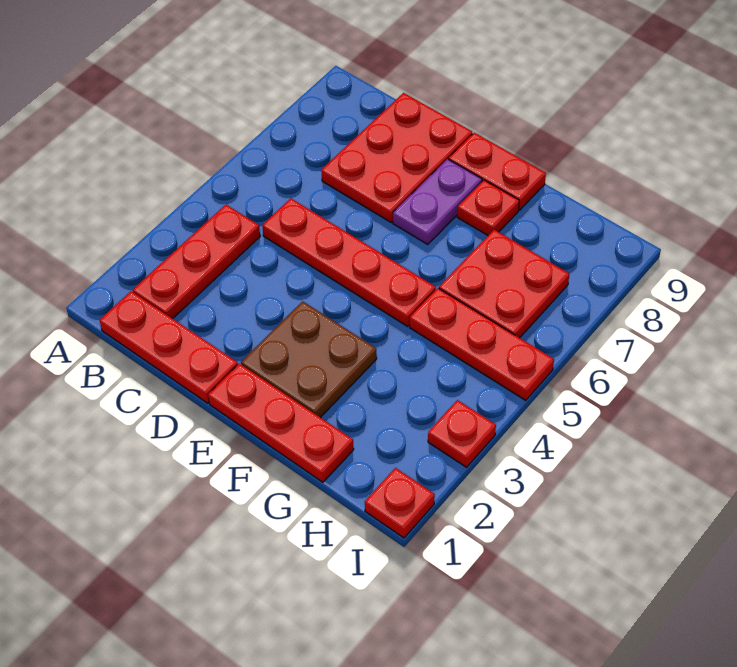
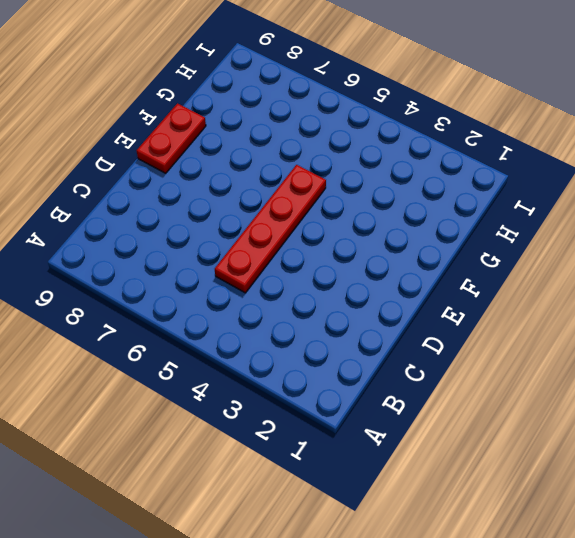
none -> red 1x3 plate [100,291,238,403]
none -> red 1x3 plate [133,205,260,319]
none -> red 2x3 plate [321,93,472,222]

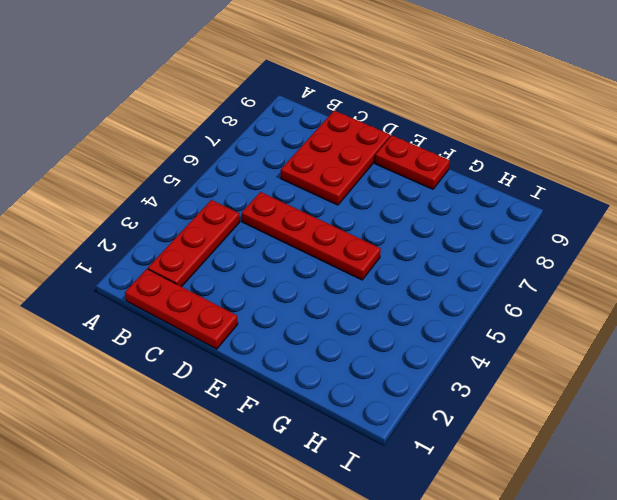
none -> red 1x3 plate [208,364,354,482]
none -> brown 2x2 plate [241,301,377,418]
none -> purple 1x2 plate [393,159,482,245]

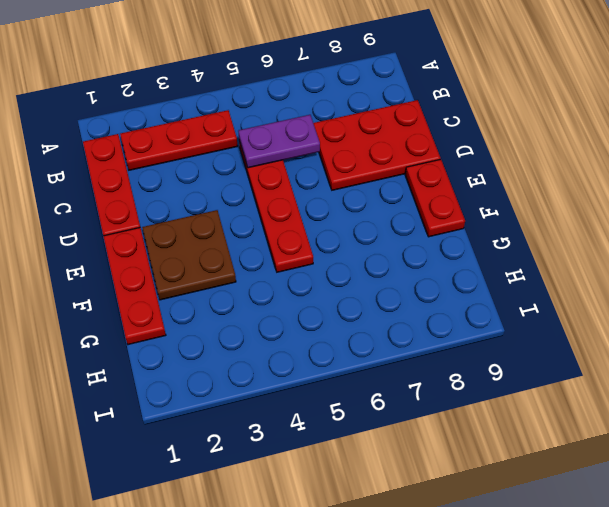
purple 1x2 plate [238,115,320,168] -> purple 1x2 plate moved to [393,159,482,245]
none -> red 1x1 plate [457,180,519,235]
none -> red 1x3 plate [410,288,554,400]
none -> red 2x2 plate [439,230,569,338]

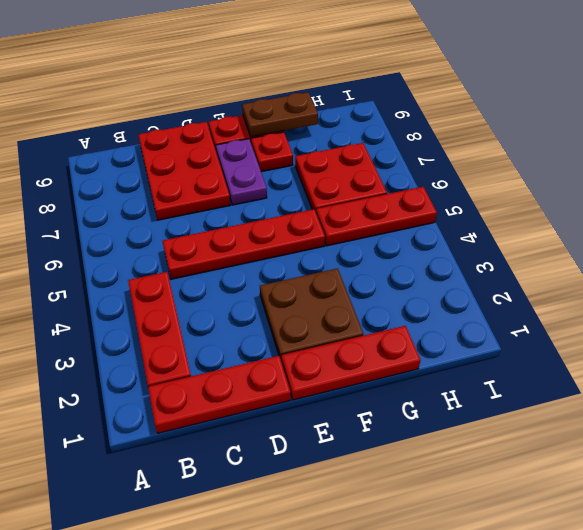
brown 1x2 plate [242,92,318,137] -> none
none -> red 1x1 plate [365,468,435,538]
none -> red 1x1 plate [428,400,496,467]

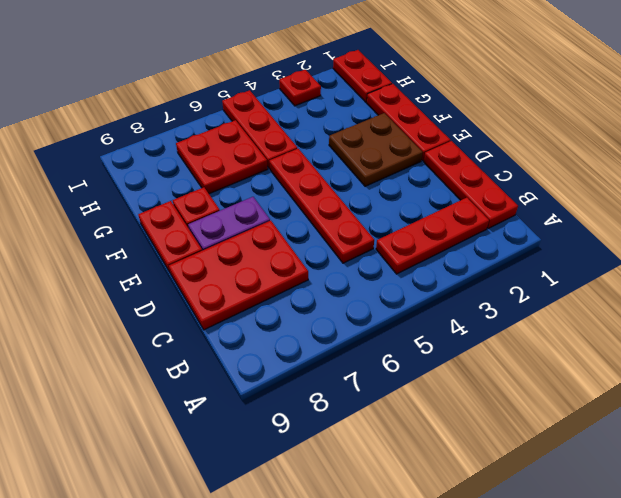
red 1x2 plate [333,50,392,103] -> red 1x1 plate [365,468,435,538]

